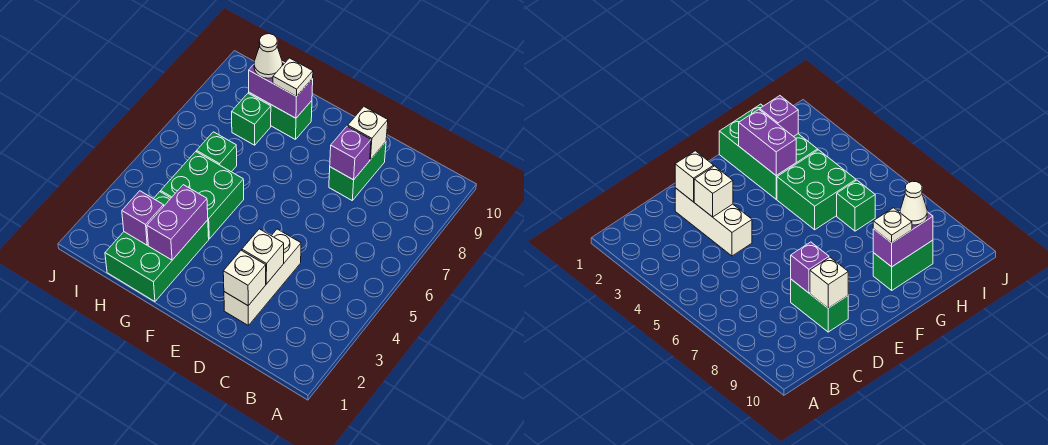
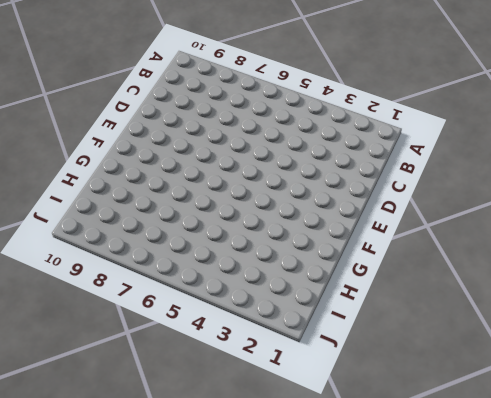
none -> white 1x3 brick [224,229,301,326]
none -> green 1x2 brick [329,142,386,200]
none -> green 2x3 brick [105,192,209,302]

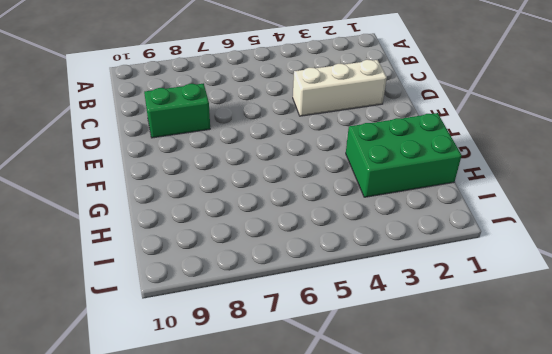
none -> green 2x2 brick [161,152,244,239]
none -> green 1x2 brick [249,93,312,140]
none -> green 1x1 brick [197,132,237,172]

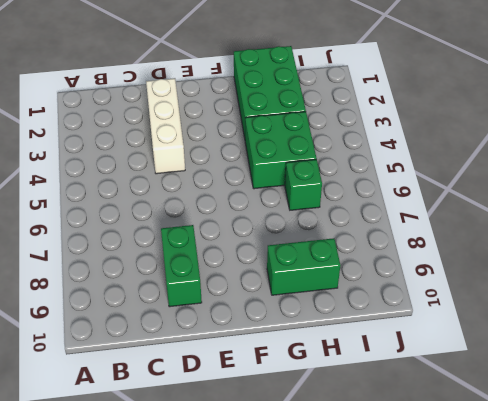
none -> green 1x1 brick [232,93,271,145]
none -> white 1x1 brick [223,250,266,306]
none -> white 1x1 brick [242,229,284,284]

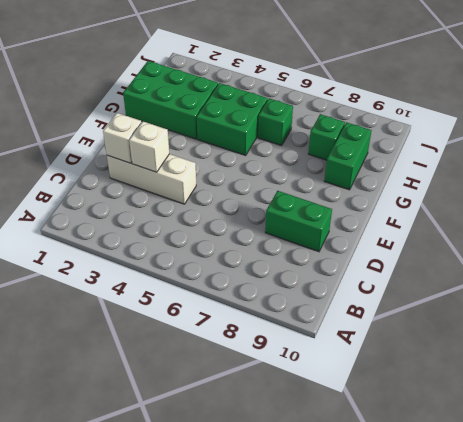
none -> purple 1x1 brick [330,126,371,180]
none -> white 1x1 brick [348,107,388,160]
none -> purple 1x2 brick [147,185,208,260]

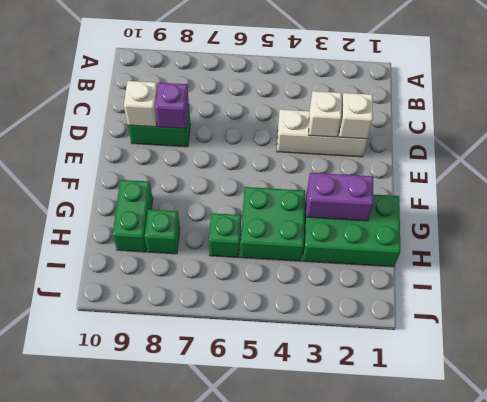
none -> purple 1x2 brick [249,62,313,118]
none -> purple 1x1 brick [122,191,164,245]
none -> white 1x1 plate [273,58,313,96]

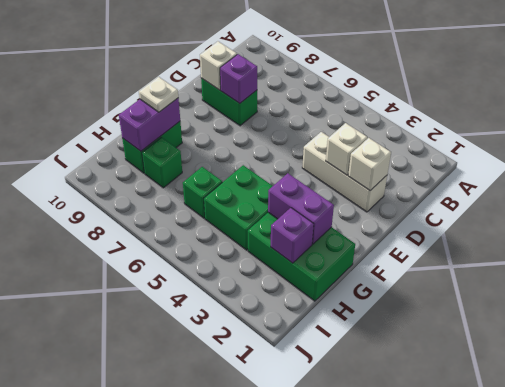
none -> white 1x1 cone [254,34,283,78]

